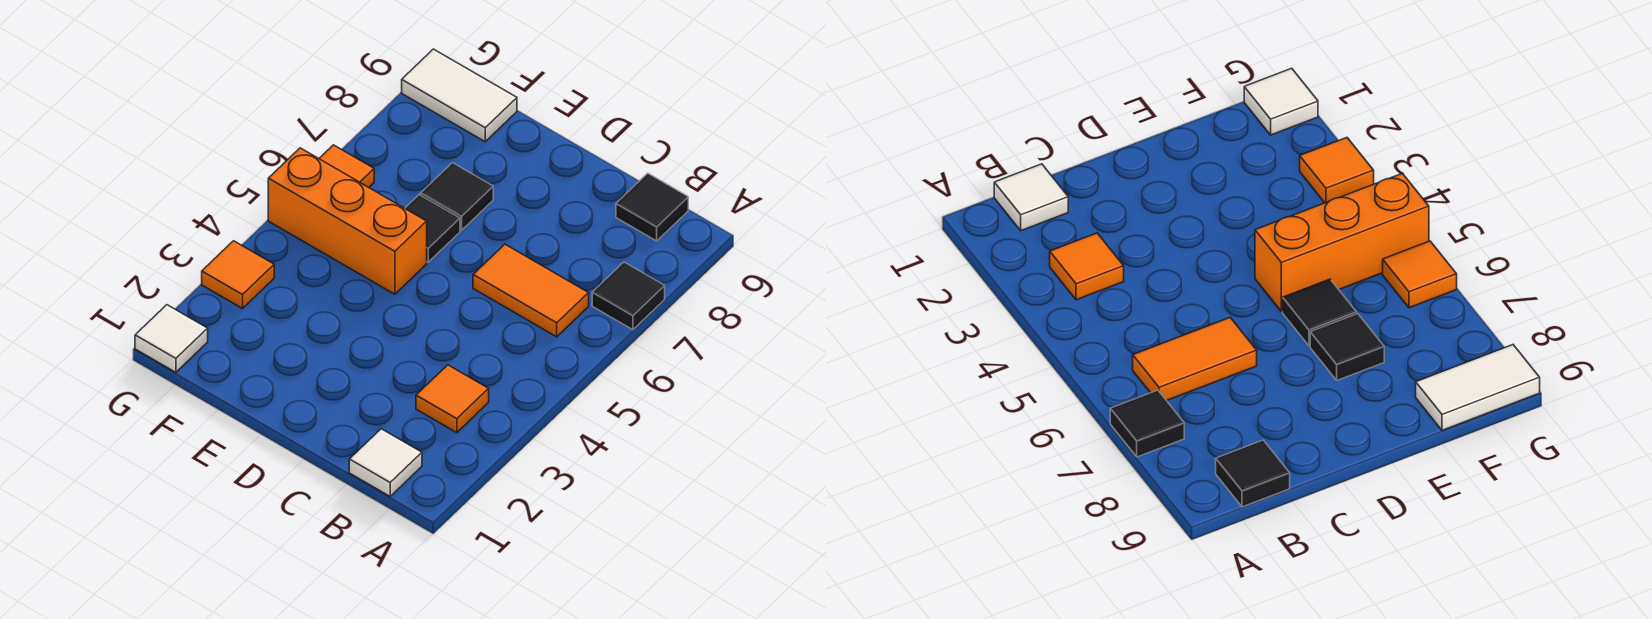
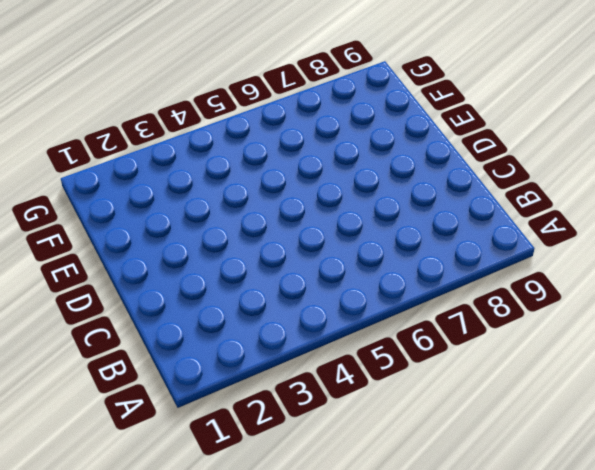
none -> black 1x1 tile [592,262,665,330]
none -> white 1x1 tile [349,429,422,496]
none -> orange 1x1 tile [416,365,489,433]

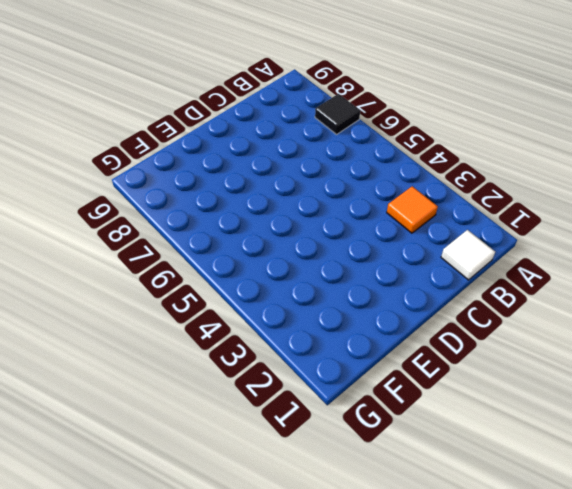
none -> orange 1x2 tile [473,244,589,337]
none -> black 1x1 tile [616,173,688,241]
none -> orange 1x3 brick [268,148,427,294]

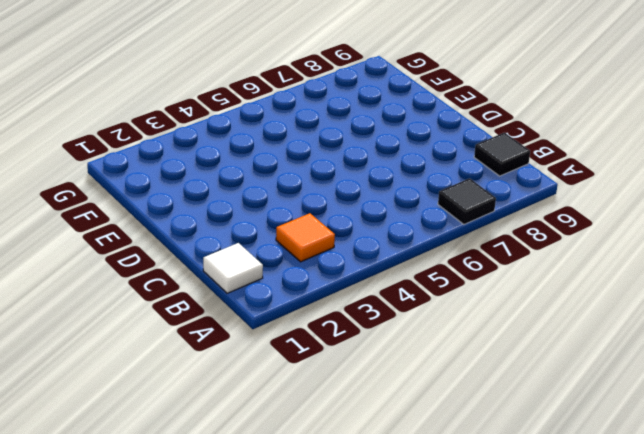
none -> orange 1x2 tile [473,244,589,337]
none -> orange 1x3 brick [268,148,427,294]
none -> black 1x1 tile [405,195,460,262]

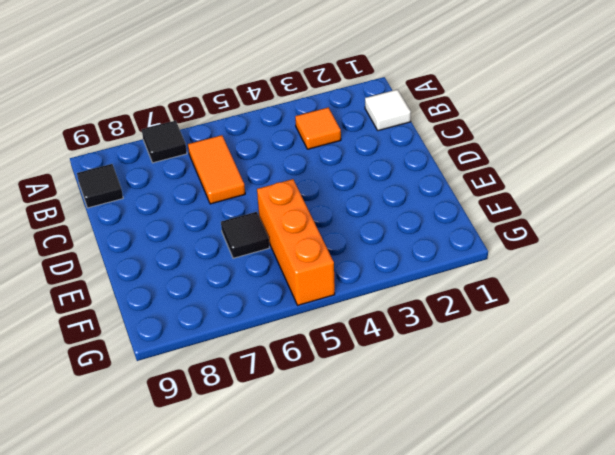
none -> black 1x1 tile [421,163,493,230]
none -> white 1x2 tile [402,49,517,142]
none -> white 1x1 tile [135,305,208,372]

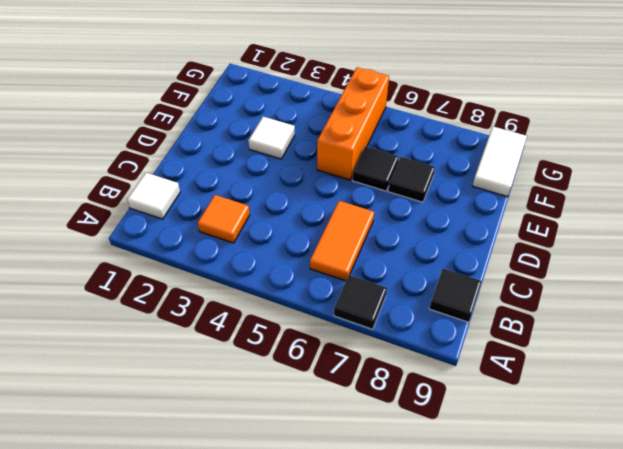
white 1x1 tile [249,117,295,159] -> white 1x1 tile moved to [135,305,208,372]
none -> orange 1x1 tile [202,241,274,309]
none -> orange 1x1 tile [319,145,374,187]

